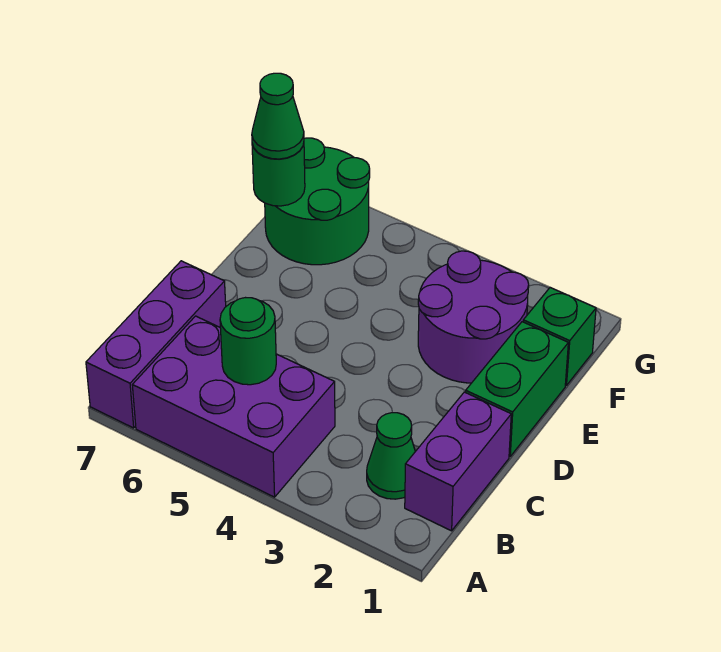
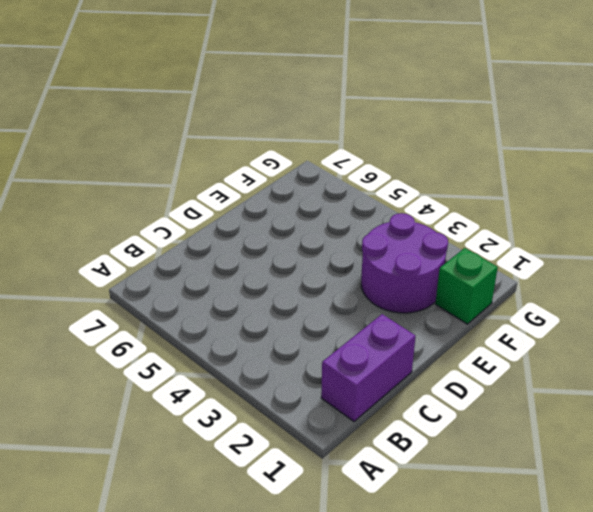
none -> purple 2x3 brick [132,316,335,497]
none -> purple 1x3 brick [86,261,226,428]

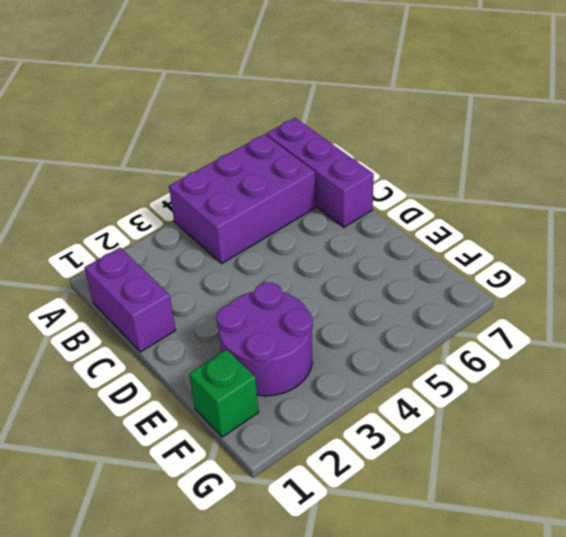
none -> green 1x1 cone [367,413,415,499]
none -> green 1x2 brick [466,322,568,456]

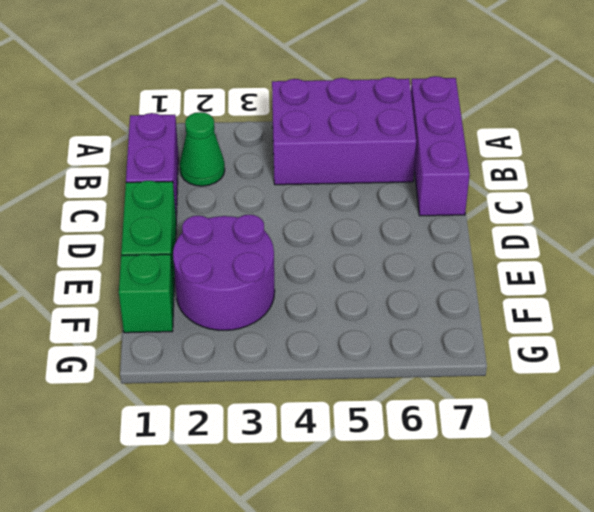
none -> green 2x2 round brick [265,138,370,265]
none -> green 1x1 round brick [220,298,276,385]

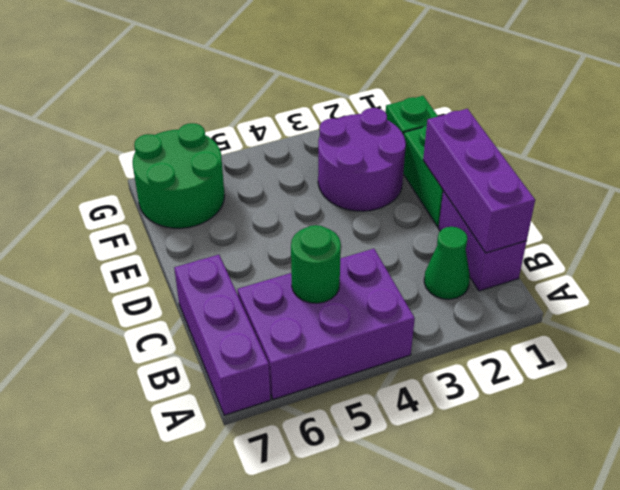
purple 1x3 brick [423,109,535,253] -> none
none -> green 1x1 round brick [252,144,305,206]
none -> green 1x1 cone [252,73,304,159]

